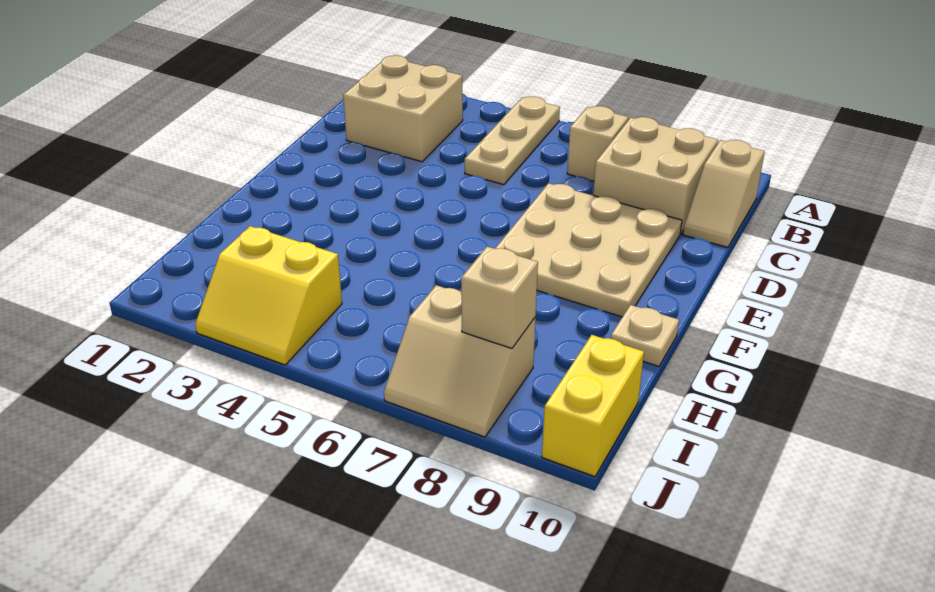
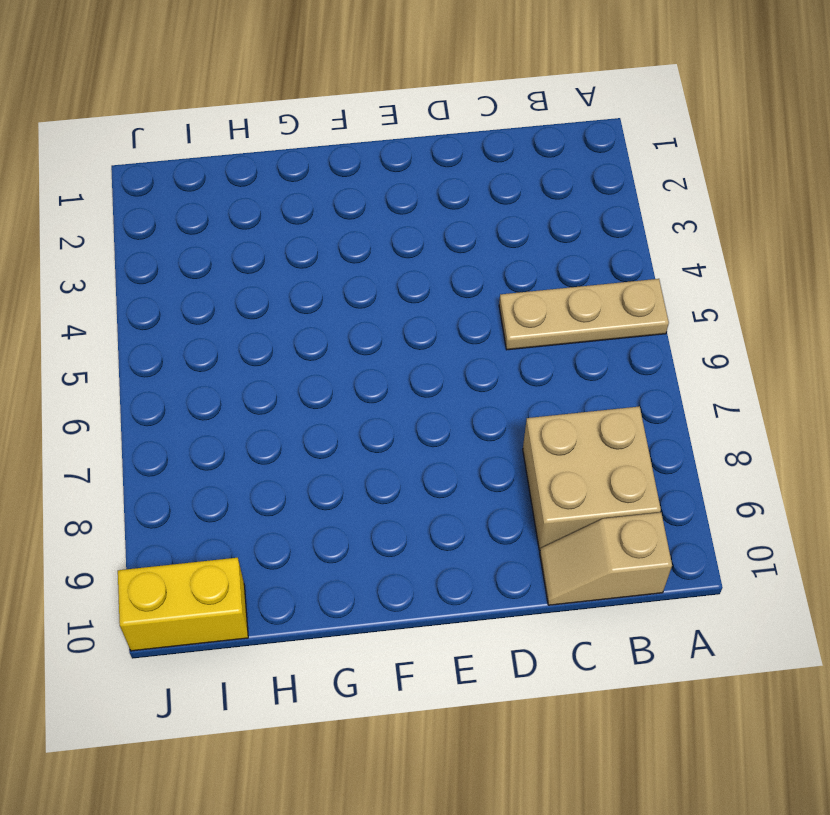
none -> tan 2x2 brick [343,55,463,162]
none -> tan 1x1 brick [567,106,628,181]

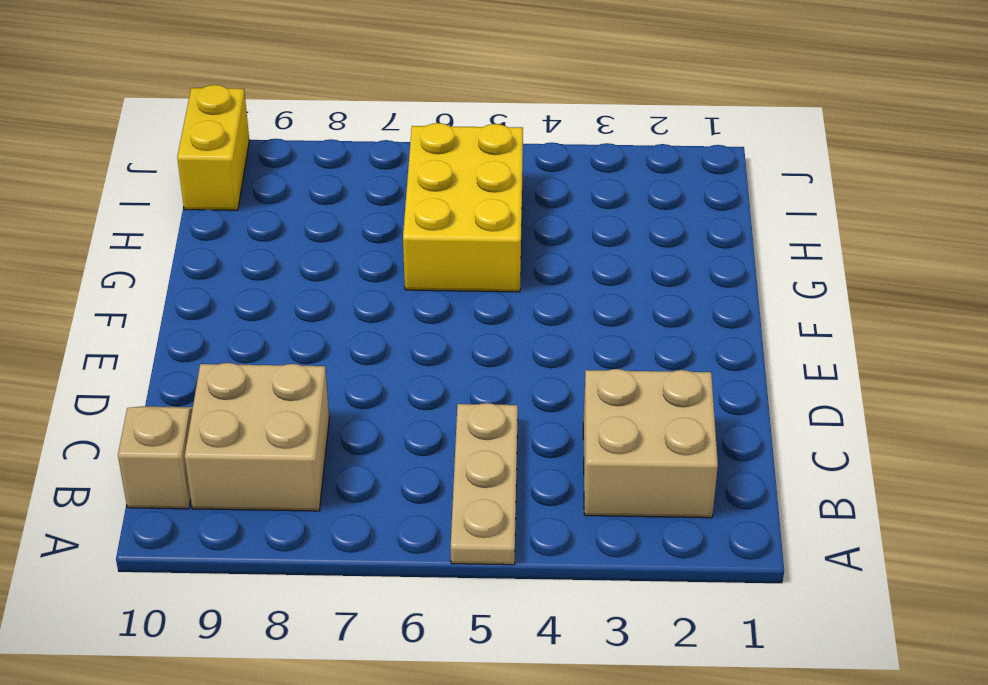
yellow 2x3 brick [403,123,523,292] -> none
none -> tan 1x1 brick [567,106,628,181]
none -> tan 3x3 plate [495,183,682,317]

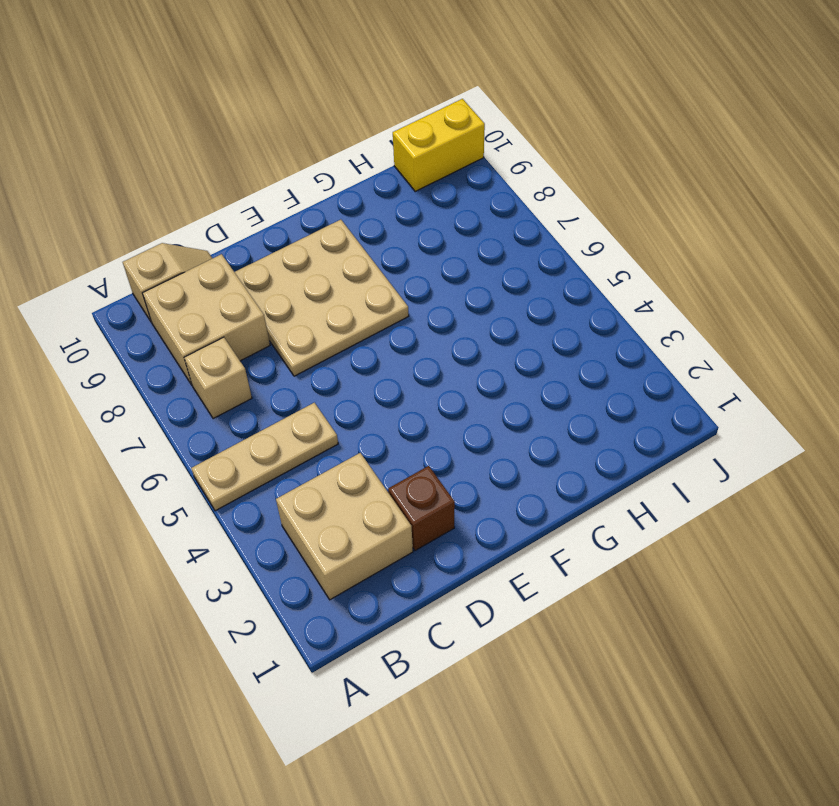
brown 1x1 brick [388,466,455,551] -> none
none -> tan 1x1 plate [611,305,679,366]
none -> yellow 2x2 slope [195,226,342,365]

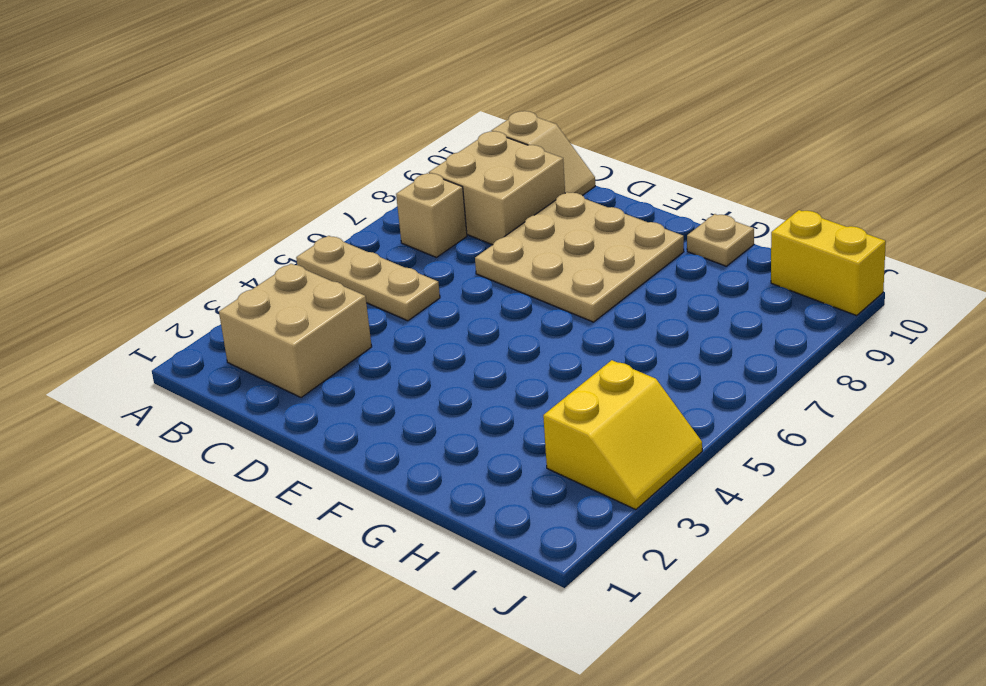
none -> tan 2x2 slope [384,285,536,437]
none -> tan 1x1 brick [461,247,538,348]

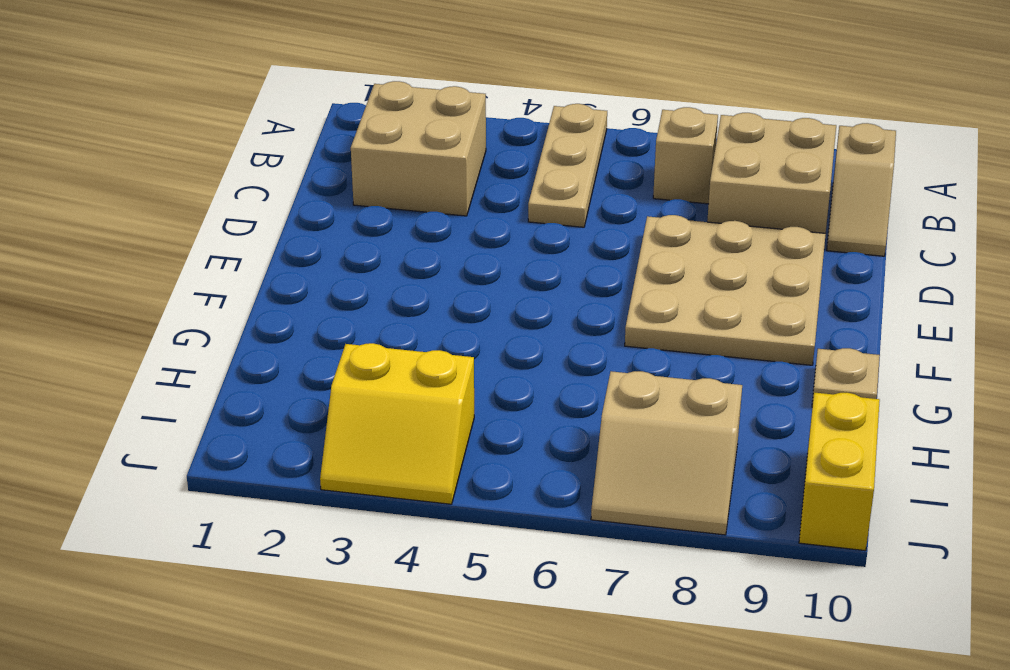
none -> tan 1x1 brick [461,247,538,348]

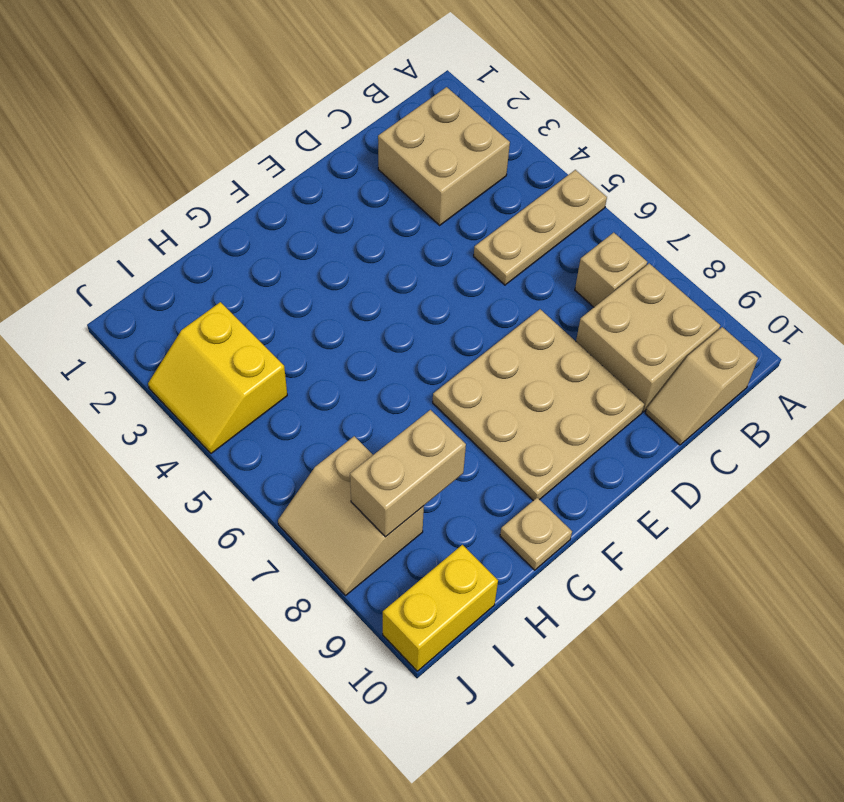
tan 1x2 brick [350,410,466,537] -> tan 1x1 brick [461,247,538,348]

